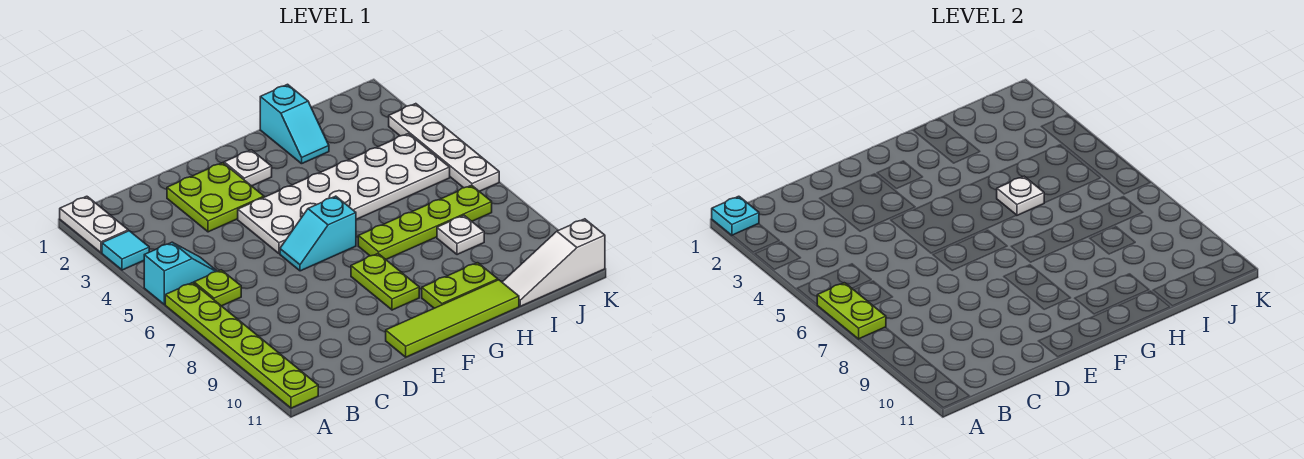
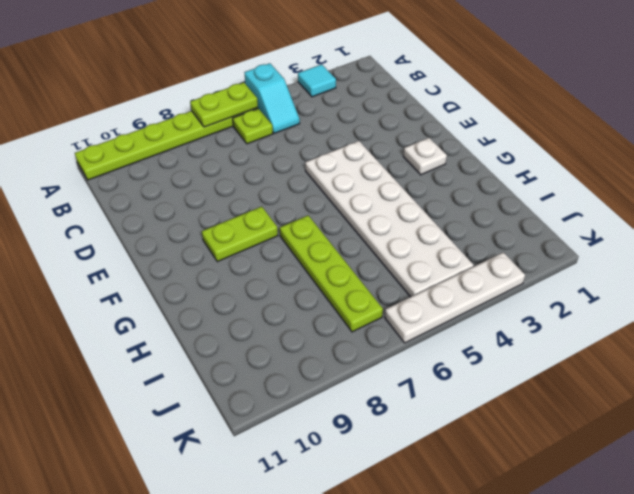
none -> white 1x2 plate [60,196,128,253]
none -> lime 2x2 plate [167,163,264,232]
none -> cyan 1x2 slope [280,196,356,271]

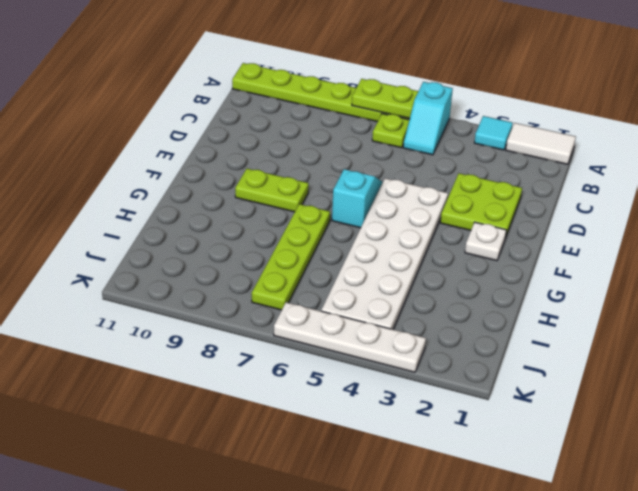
white 1x2 tile [506,123,576,164] -> white 1x2 plate [60,196,128,253]
none -> lime 1x4 tile [386,280,519,357]
none -> lime 1x2 plate [422,263,498,308]
none -> cyan 1x2 slope [260,84,329,164]

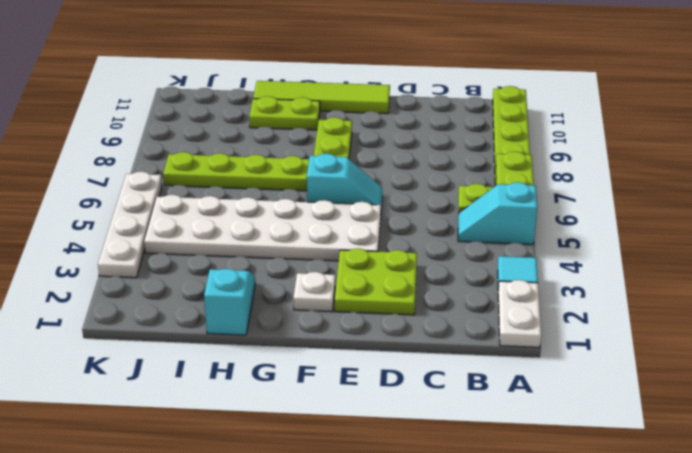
none -> white 1x1 plate [437,215,484,255]
none -> white 1x3 slope [502,219,605,306]
none -> cyan 1x1 plate [712,196,759,235]

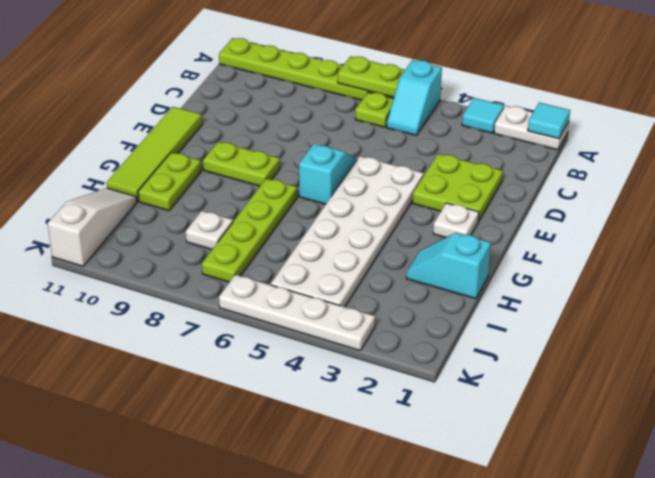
cyan 1x1 tile [528,103,570,139] -> cyan 1x1 plate [712,196,759,235]
none -> white 1x1 plate [997,176,1044,215]

